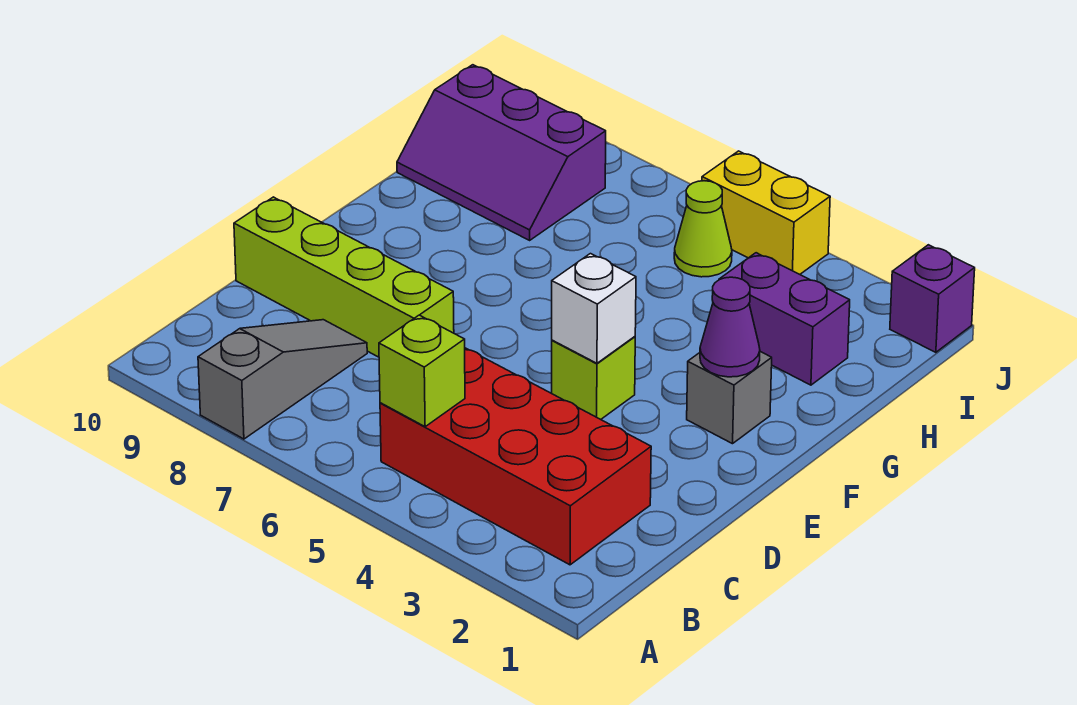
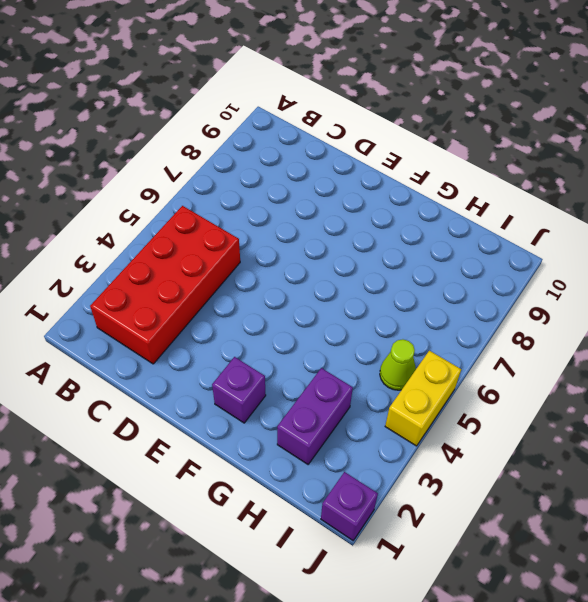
purple 1x1 brick [212,357,266,423] -> grey 1x1 brick [687,352,772,444]
none -> grey 1x3 slope [198,320,367,439]
none -> lime 1x4 brick [234,197,454,357]
none -> lime 1x1 brick [552,337,635,419]

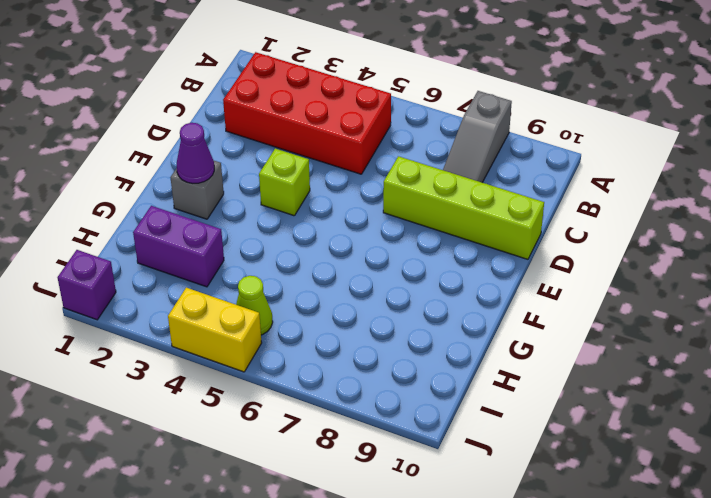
none -> purple 2x3 slope [397,65,606,240]
none -> lime 1x1 brick [379,315,465,427]
none -> white 1x1 brick [552,254,636,363]

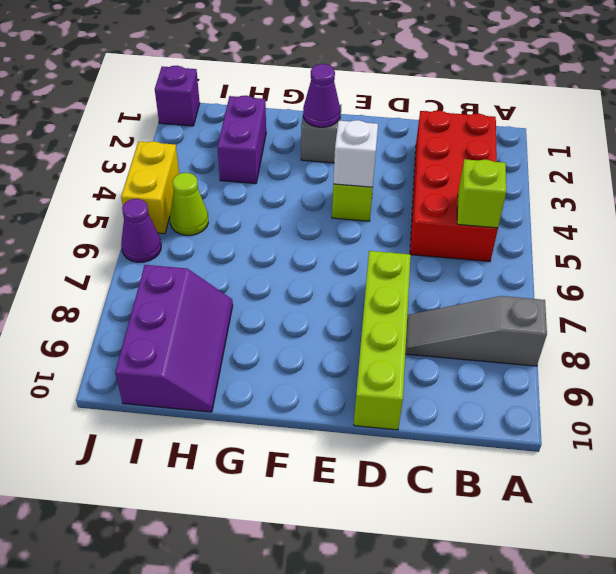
purple 1x1 cone [121,199,161,262] -> none

